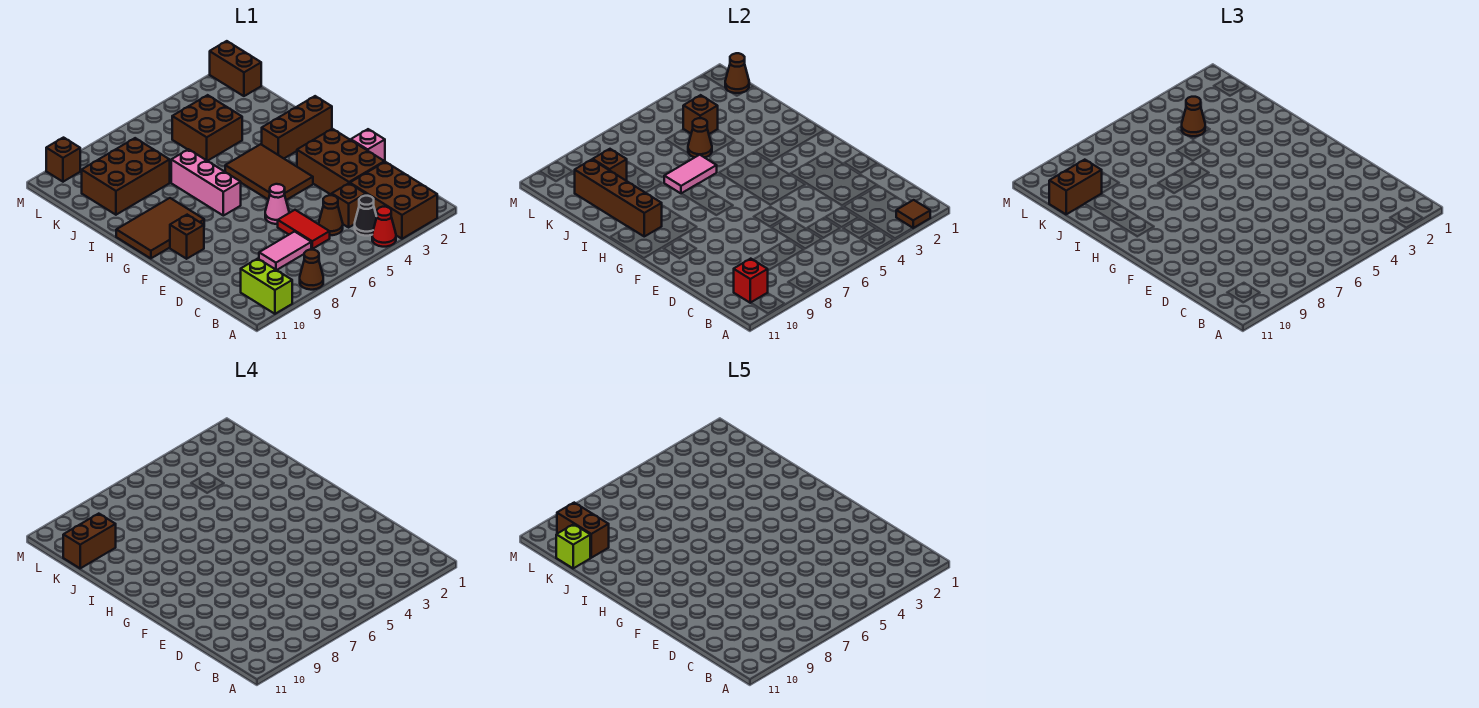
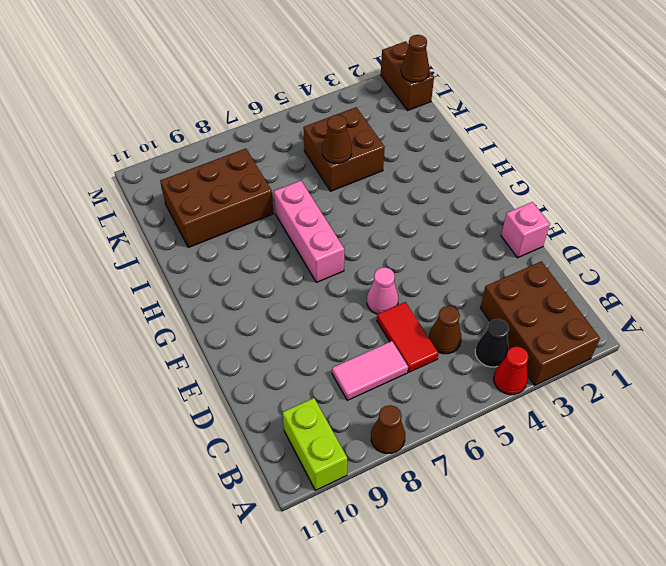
none -> brown 1x1 brick [332,183,366,227]
none -> brown 2x3 brick [297,129,384,195]
none -> brown 2x3 tile [225,144,313,200]
none -> brown 1x1 brick [170,215,204,259]

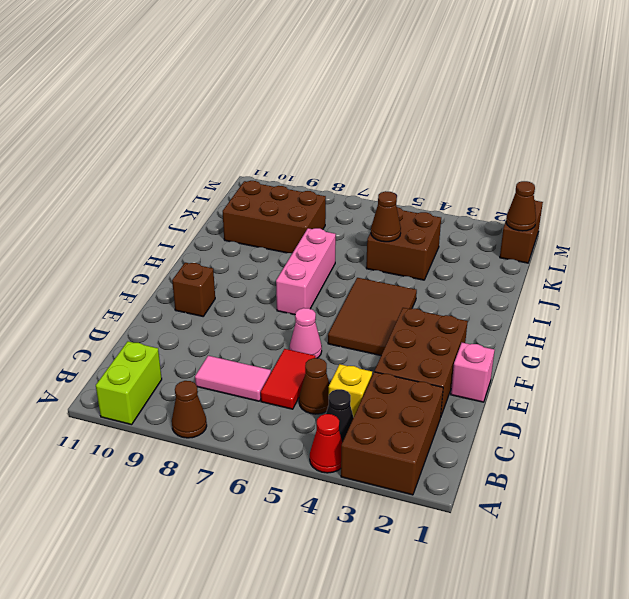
yellow 1x1 brick [329,364,372,417] -> brown 1x1 brick [332,183,366,227]
none -> brown 2x3 tile [116,198,204,258]
none -> brown 1x3 brick [262,96,332,158]
none -> brown 1x1 brick [46,138,80,182]
none -> brown 1x1 tile [896,200,930,228]

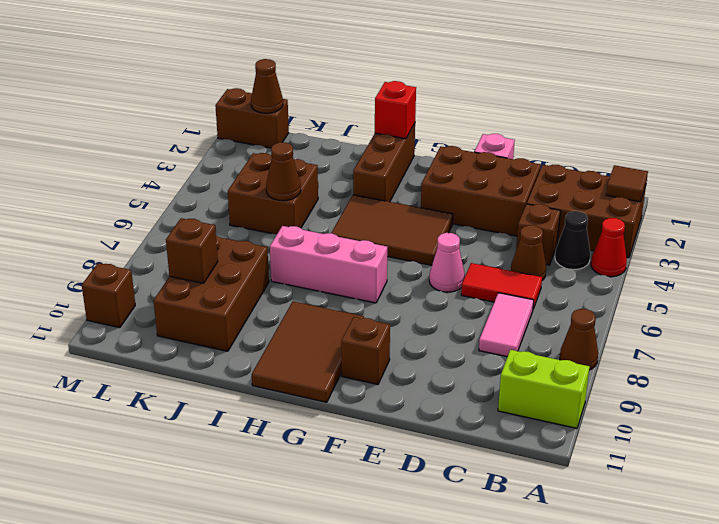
red 1x1 brick [375,81,416,139] -> red 1x1 brick moved to [734,259,768,303]
none -> brown 1x4 brick [575,160,662,236]
none -> pink 1x2 tile [664,155,717,194]
none -> brown 1x1 brick [683,95,718,134]
none -> brown 1x1 cone [1182,97,1205,136]

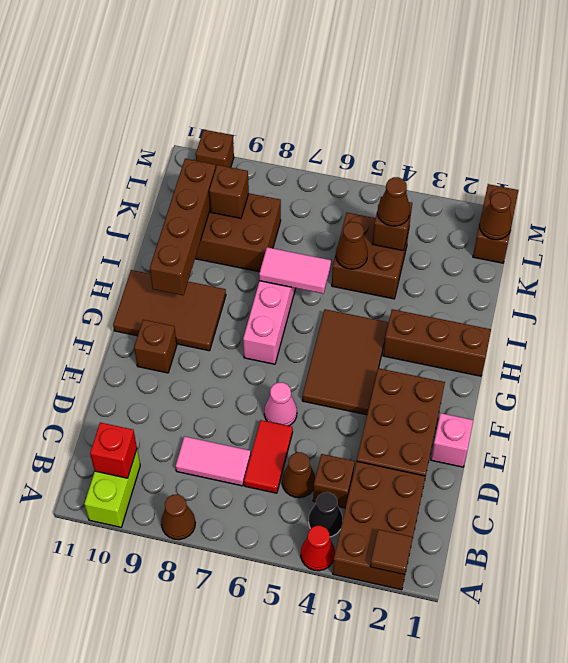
none -> brown 1x2 brick [1049,160,1102,214]
none -> brown 1x2 brick [63,514,116,568]
none -> brown 1x2 brick [557,503,609,558]
none -> lime 1x1 brick [556,524,590,568]

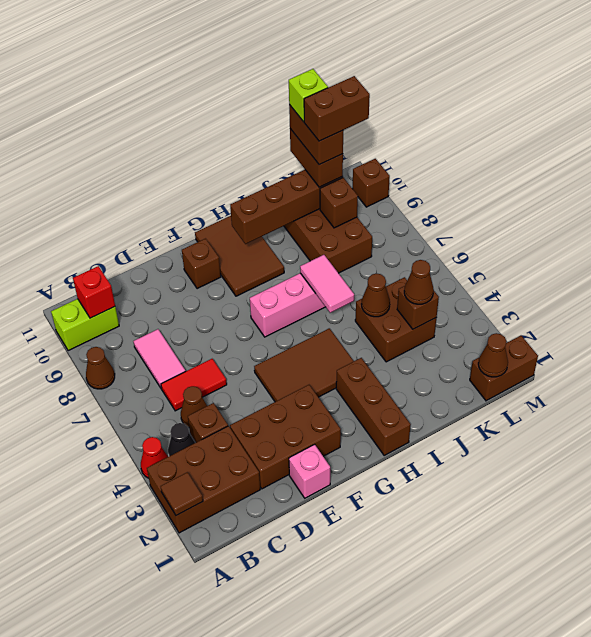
none -> pink 1x1 cone [265,184,289,224]

